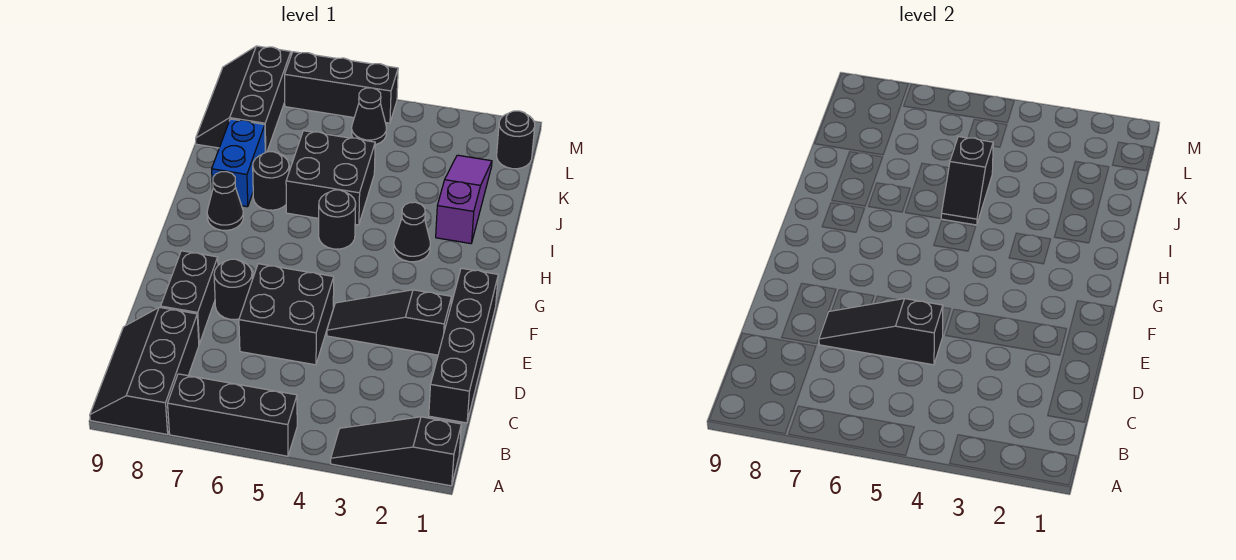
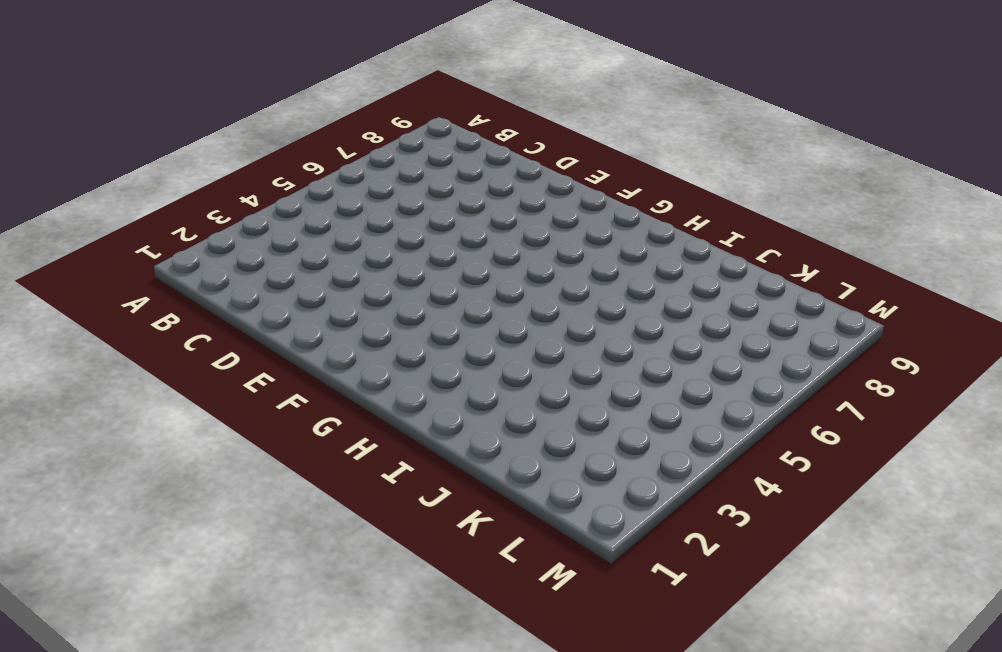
none -> black 1x3 slope [331,417,461,486]
none -> black 1x3 brick [168,374,297,456]
none -> black 2x3 slope [90,307,199,435]

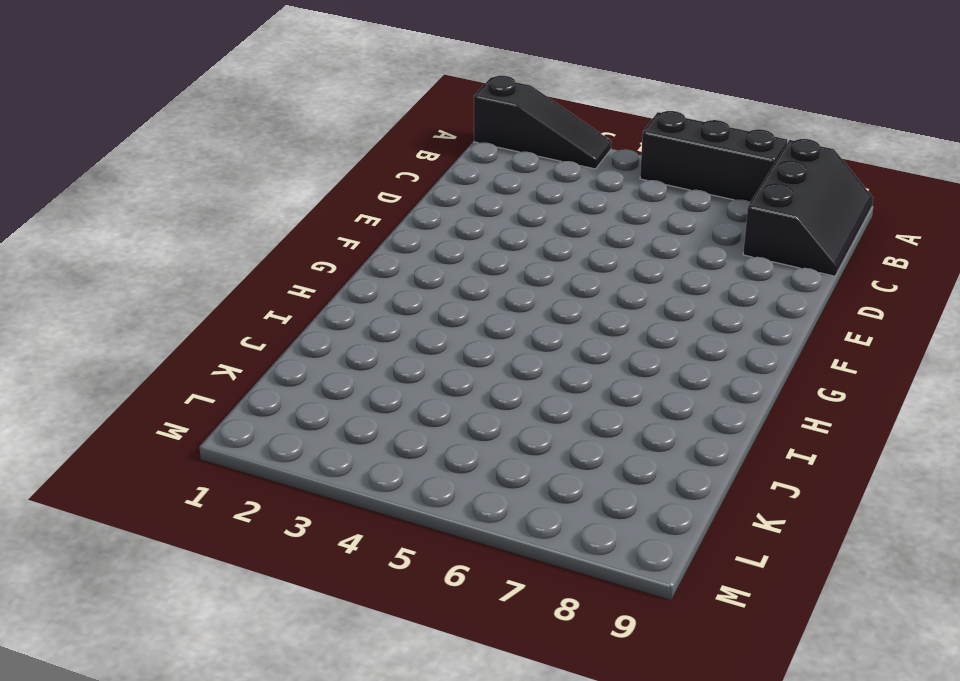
none -> black 1x4 brick [429,268,498,423]
none -> black 2x2 brick [239,264,334,365]
none -> black 1x2 brick [161,251,218,344]

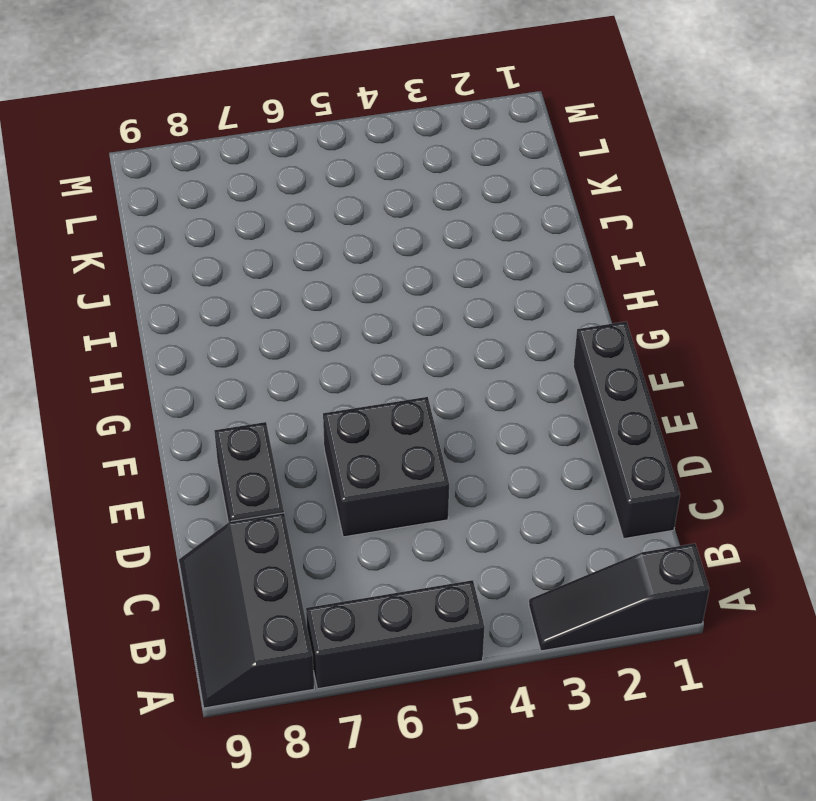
none -> black 1x3 slope [327,290,451,355]
none -> black 1x1 round brick [214,259,252,320]
none -> black 1x1 cone [394,202,430,262]

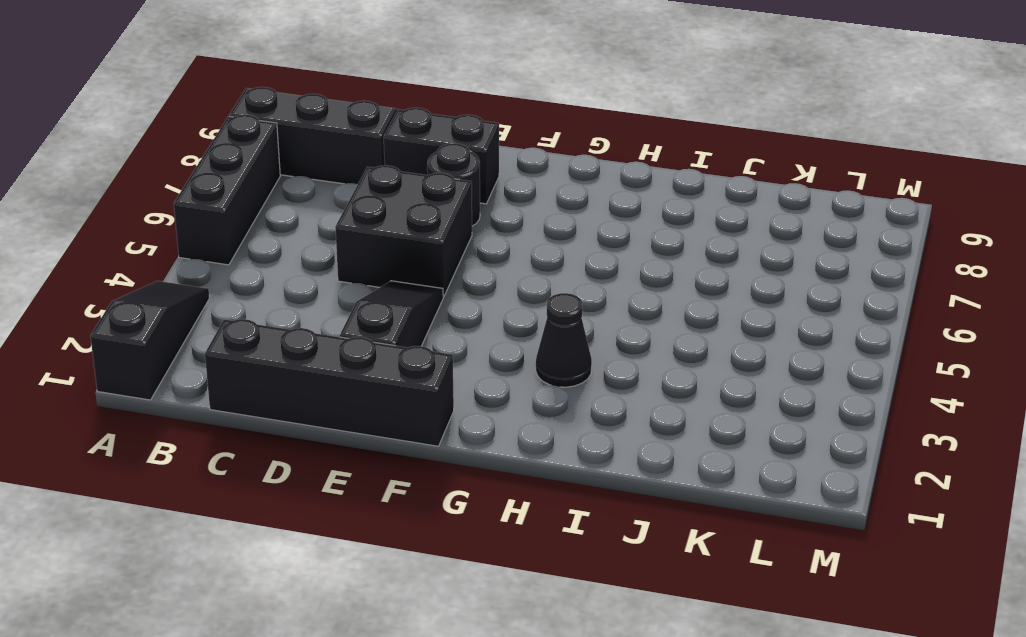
none -> black 1x1 round brick [319,190,356,249]
none -> black 1x1 cone [207,172,243,231]
none -> purple 1x3 slope [436,155,492,244]

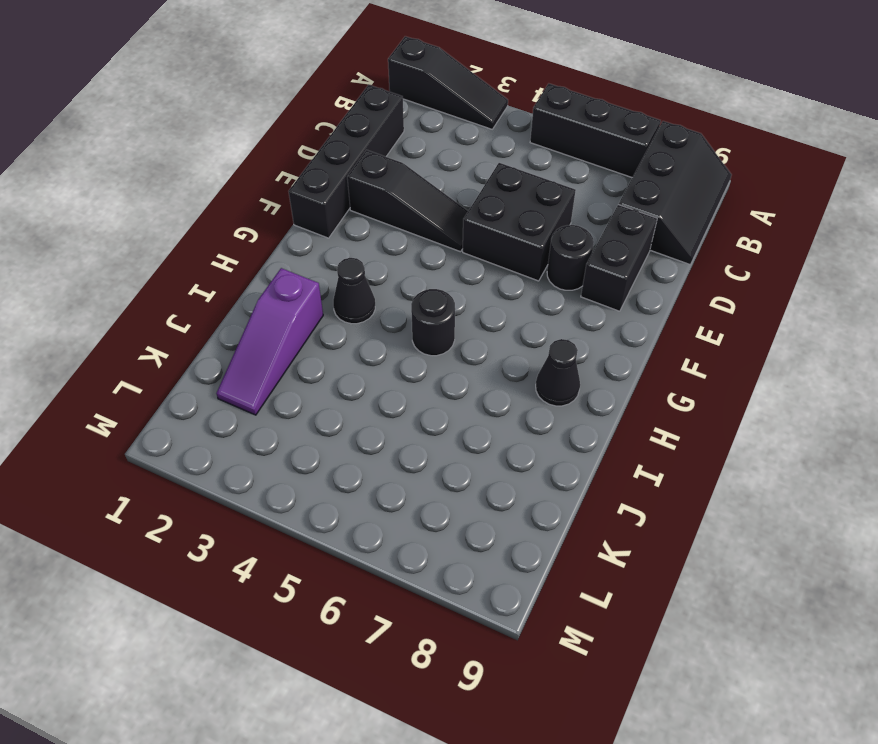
none -> black 2x2 brick [286,131,375,225]
none -> black 1x1 round brick [253,152,289,210]
none -> blue 1x2 brick [212,119,266,207]

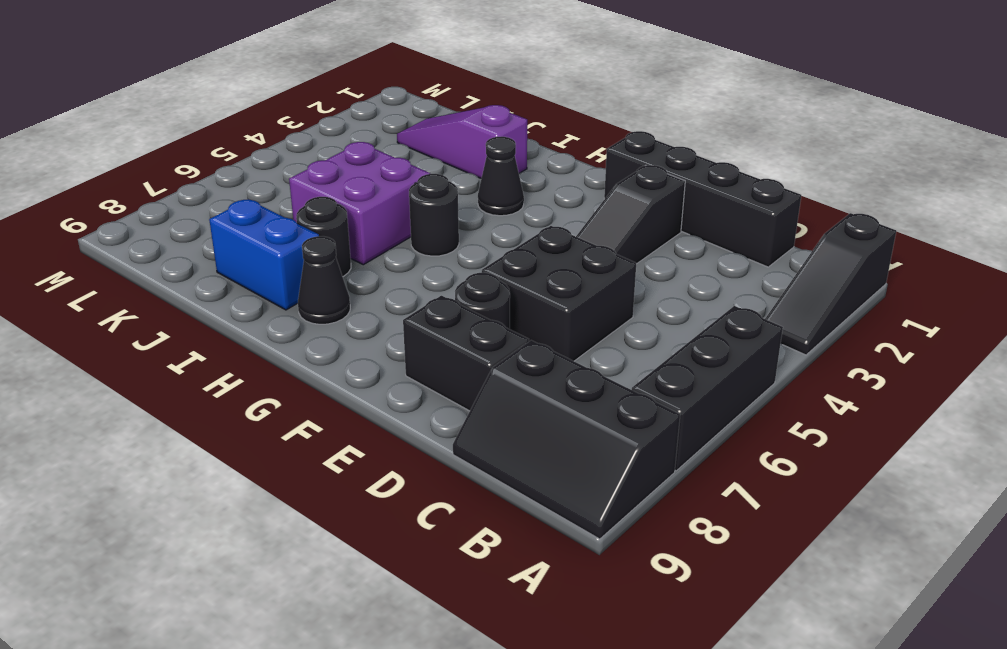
purple 2x2 brick [289,142,430,265] -> black 2x2 brick [286,131,375,225]
none -> black 2x3 slope [196,46,291,152]
none -> black 1x1 round brick [497,111,535,169]
none -> black 1x1 cone [352,88,387,145]

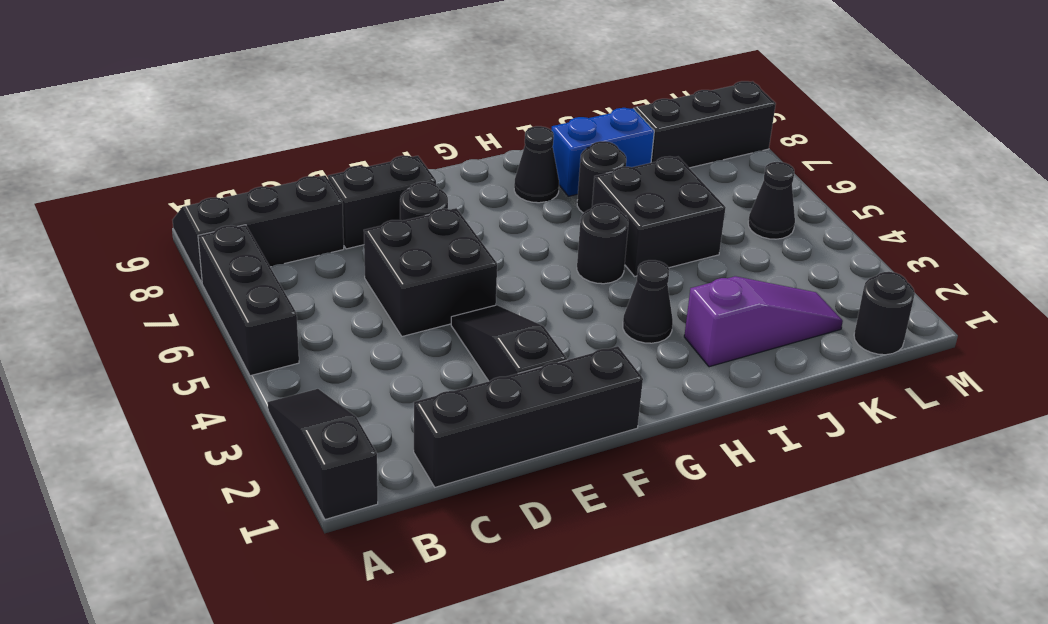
none -> black 1x3 brick [285,52,398,123]
none -> black 1x3 slope [819,299,943,365]
none -> black 1x2 slope [941,137,993,225]

